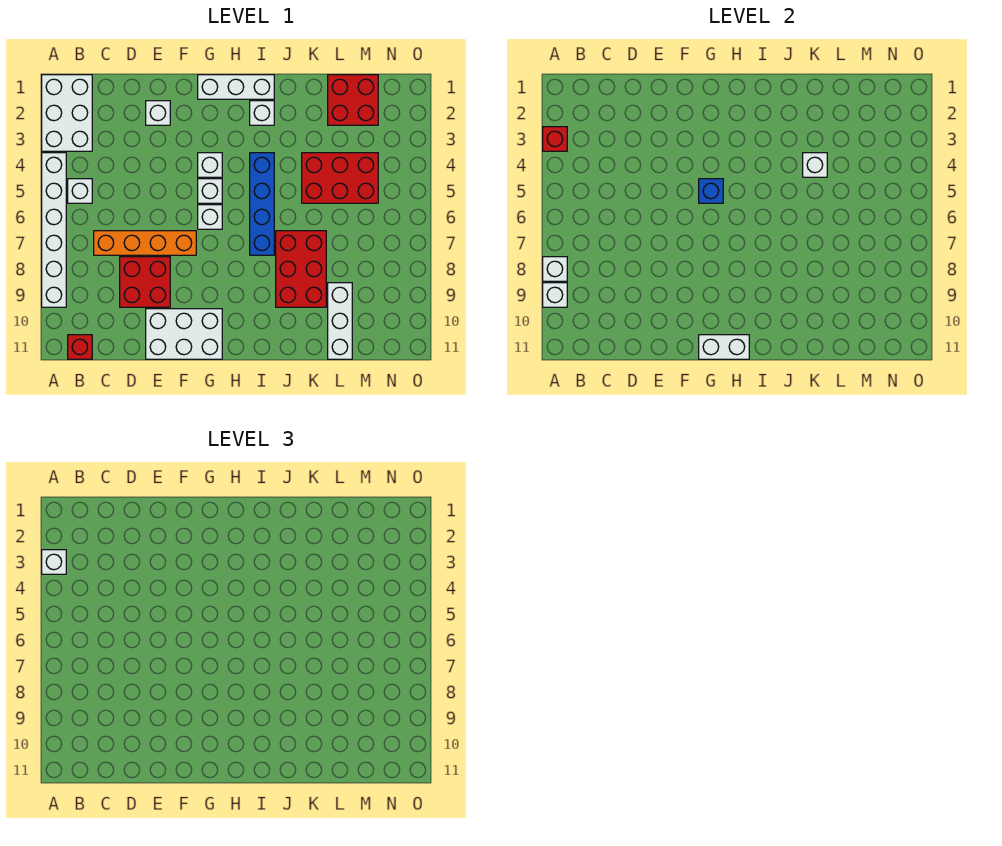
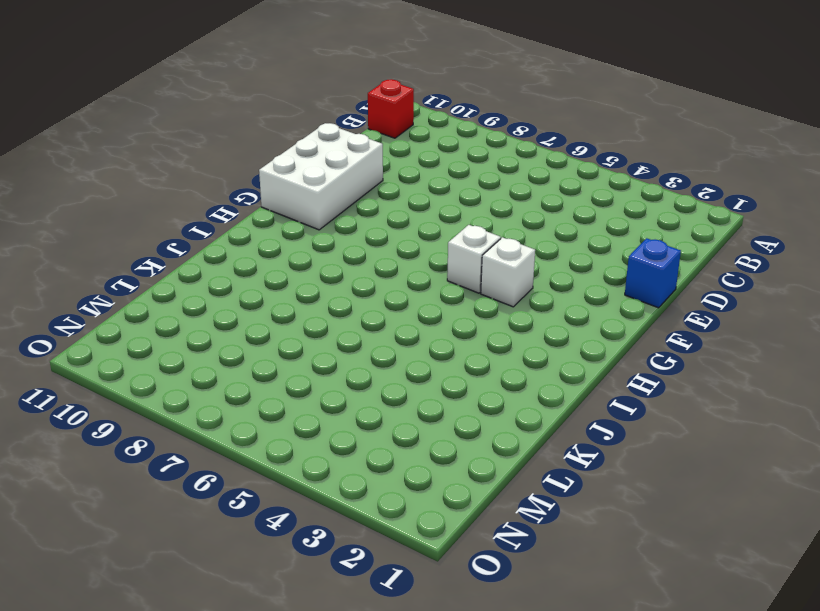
blue 1x1 brick [625,238,681,308] -> blue 1x1 brick moved to [699,179,723,203]
none -> white 2x3 brick [42,75,92,151]
none -> white 1x6 brick [42,153,66,307]
none -> white 1x1 brick [68,179,92,203]

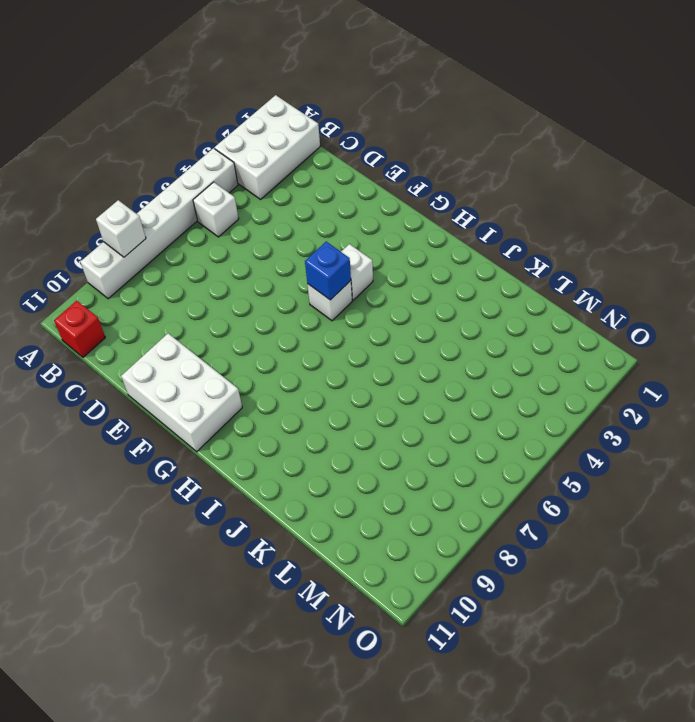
none -> orange 1x4 brick [94,231,196,255]
none -> red 2x2 brick [120,257,170,307]
none -> white 1x1 brick [146,101,170,125]

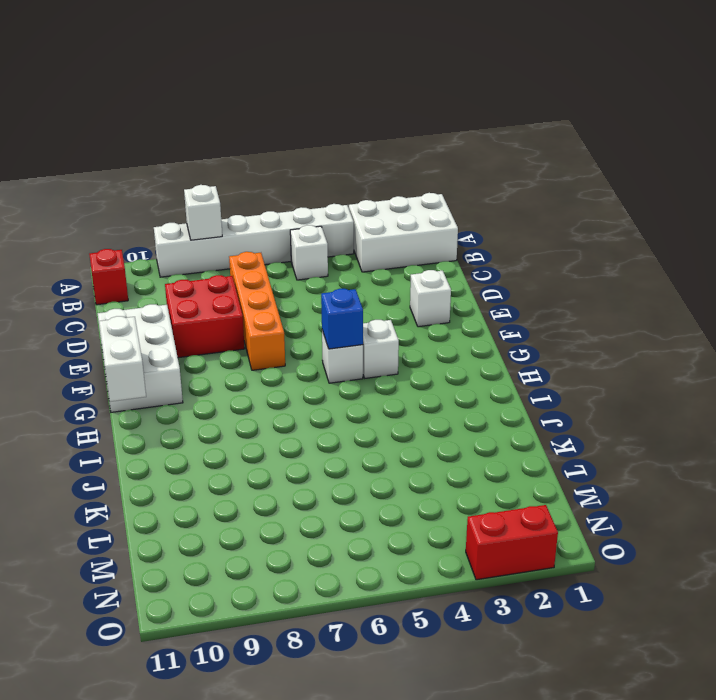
red 1x2 brick [466,505,558,580] -> none
none -> white 1x3 brick [198,75,274,99]
none -> white 1x1 brick [198,205,222,229]
none -> white 1x1 brick [250,101,274,125]

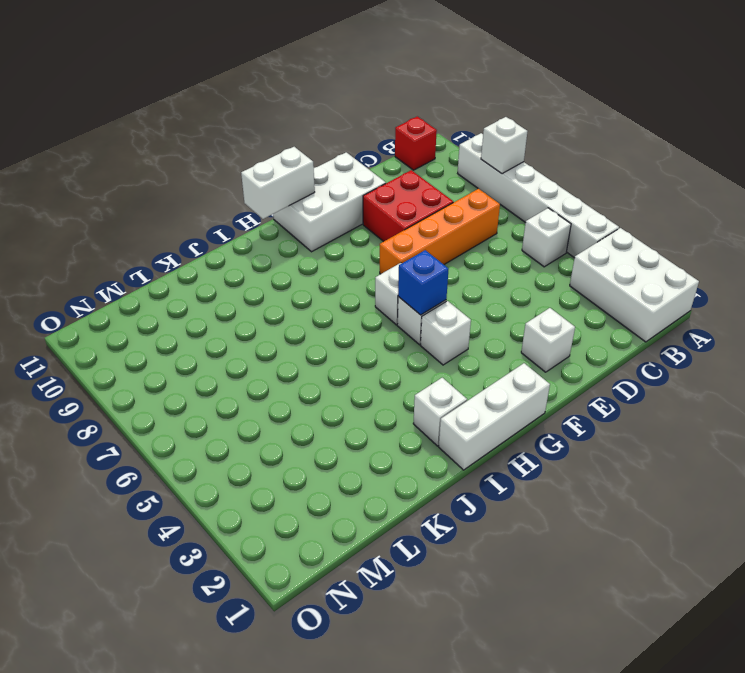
none -> blue 1x4 brick [250,153,274,255]
none -> red 2x3 brick [276,231,326,307]
none -> red 2x3 brick [302,153,378,203]

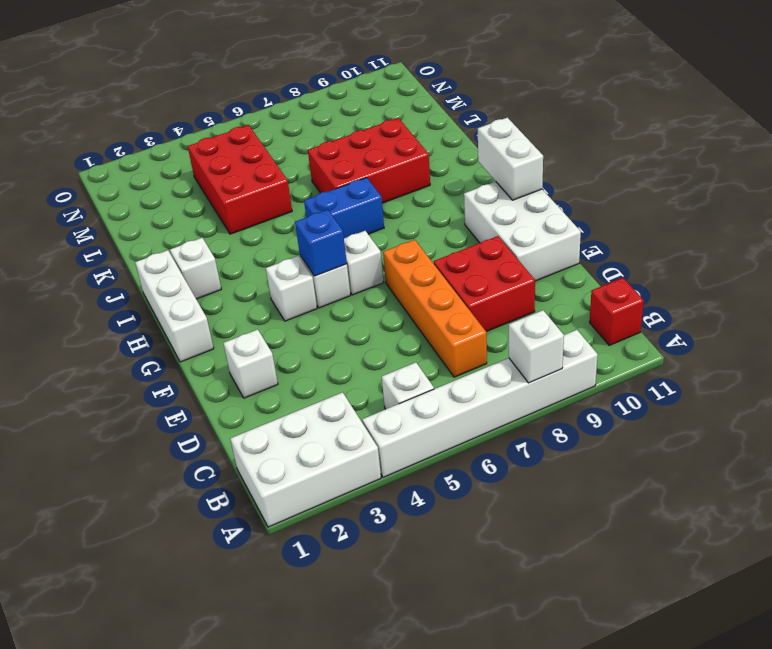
blue 1x2 brick [304,178,384,238] -> blue 1x4 brick [250,153,274,255]
none -> red 2x2 brick [328,75,378,125]
none -> white 1x3 brick [328,283,352,359]
none -> red 1x1 brick [543,127,567,151]

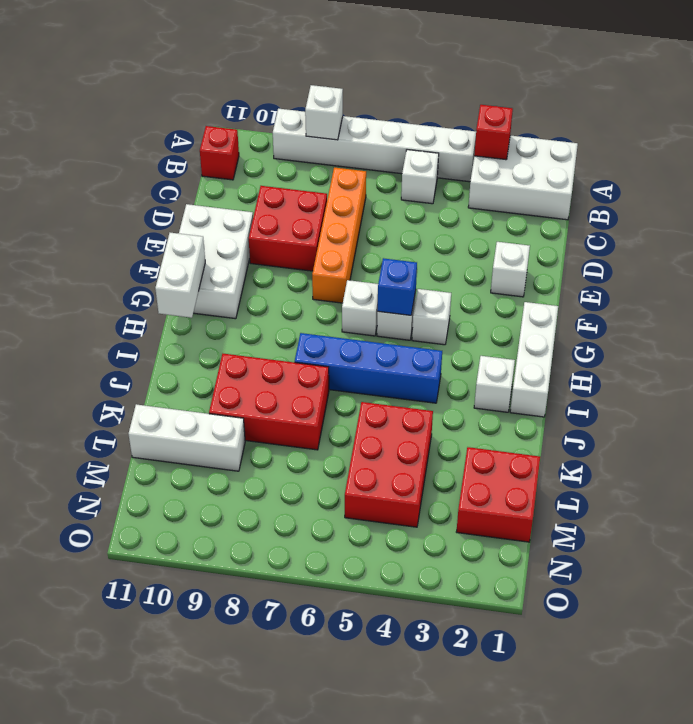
none -> white 1x1 brick [543,283,567,307]
none -> white 1x1 brick [803,153,827,177]
none -> white 1x1 brick [42,550,66,574]

